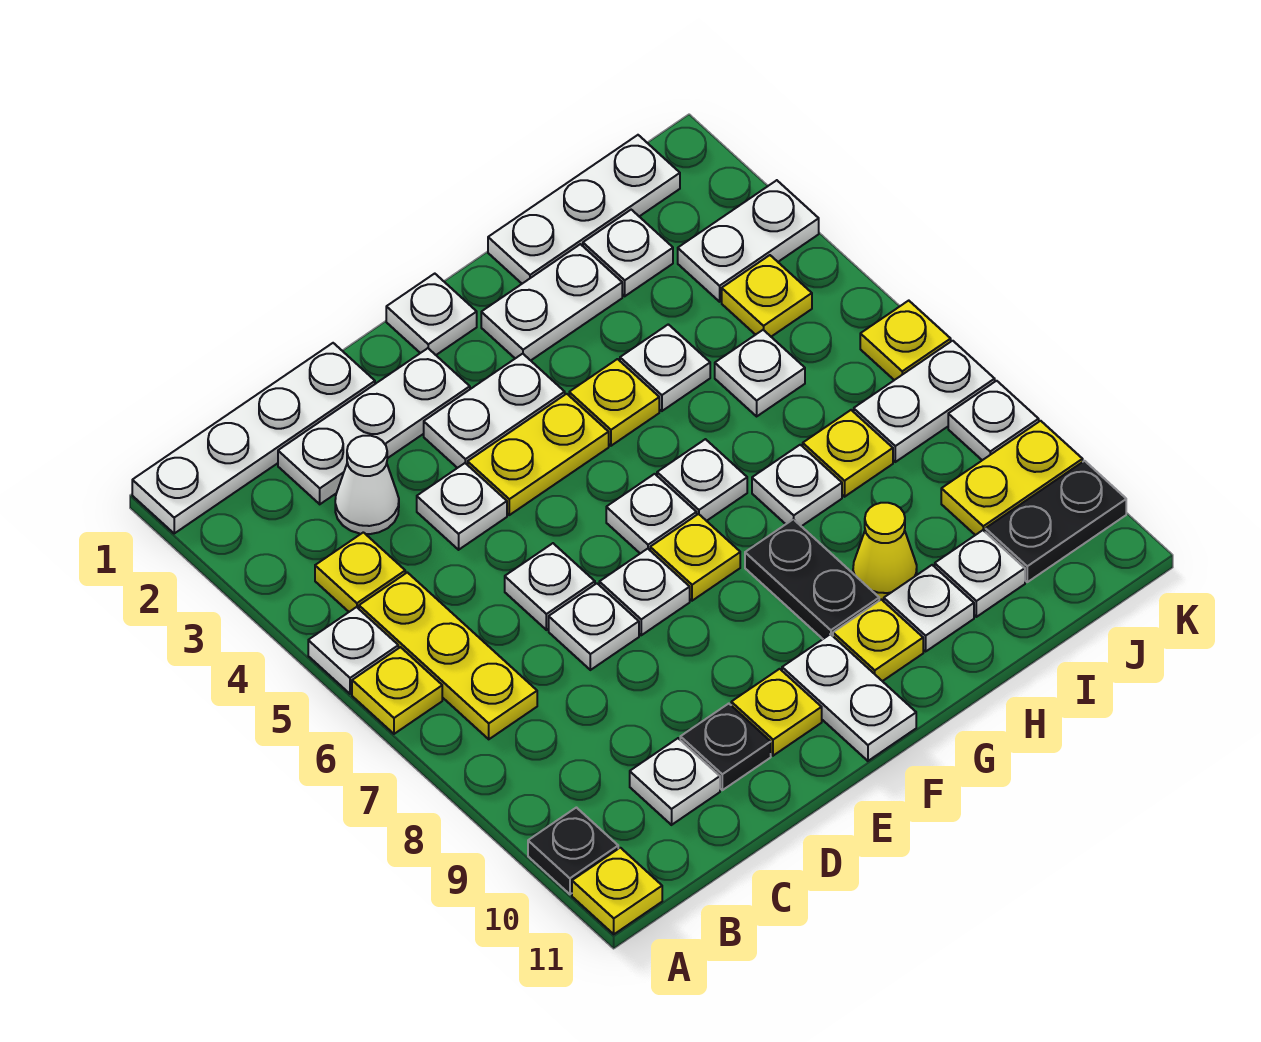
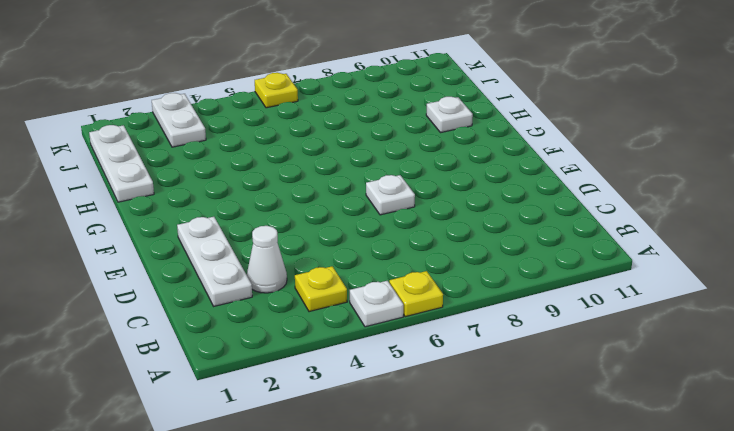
none -> white 1x4 plate [132,343,375,533]
none -> black 1x1 plate [528,808,618,894]
none -> yellow 1x1 plate [572,848,662,934]
none -> yellow 1x3 plate [359,572,537,739]

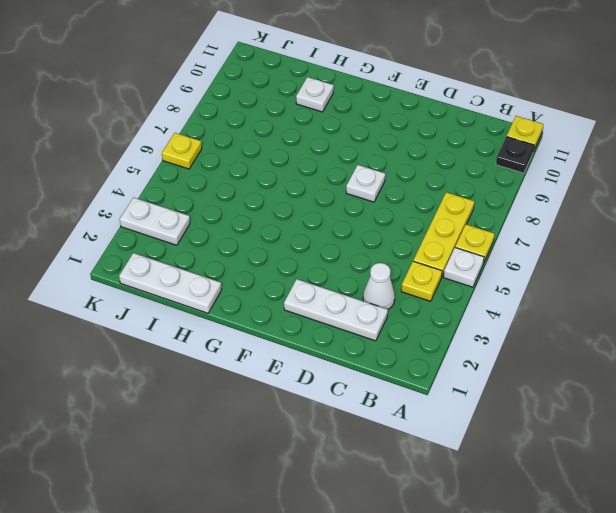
none -> white 1x4 plate [132,343,375,533]
none -> white 1x1 plate [630,738,720,825]
none -> white 1x1 plate [417,463,507,550]
none -> white 1x1 plate [505,543,595,630]

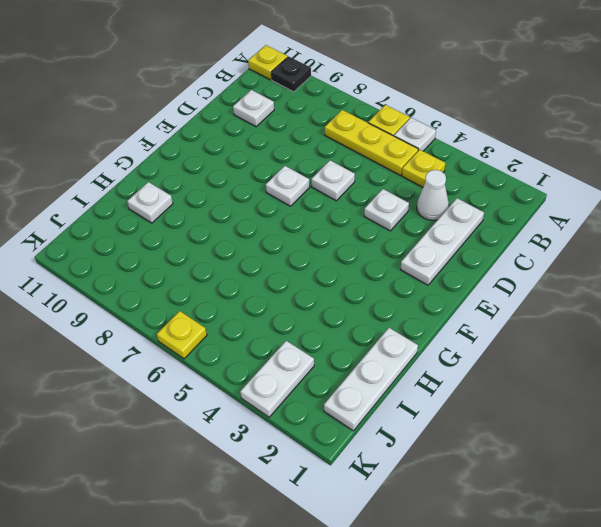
none -> white 1x4 plate [132,343,375,533]
none -> white 1x1 plate [549,583,639,670]
none -> black 1x1 plate [680,704,771,790]
none -> white 1x2 plate [424,354,565,468]

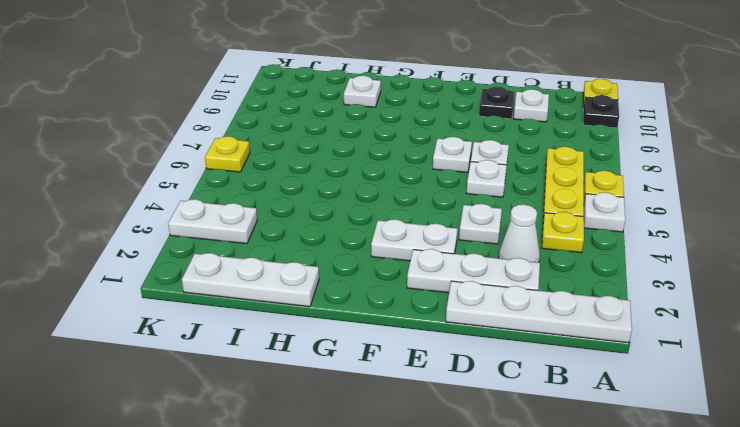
none -> yellow 1x2 plate [468,394,609,515]
none -> yellow 1x1 plate [731,669,822,756]
none -> white 1x1 plate [386,274,477,355]
none -> white 1x1 plate [606,474,697,553]

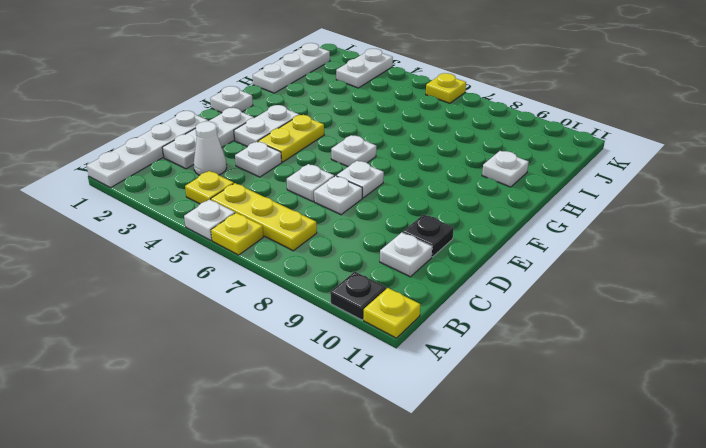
none -> yellow 1x1 plate [731,669,822,756]
none -> yellow 1x1 plate [650,514,740,601]
none -> white 1x2 plate [782,634,916,761]
none -> white 1x2 plate [481,244,622,360]

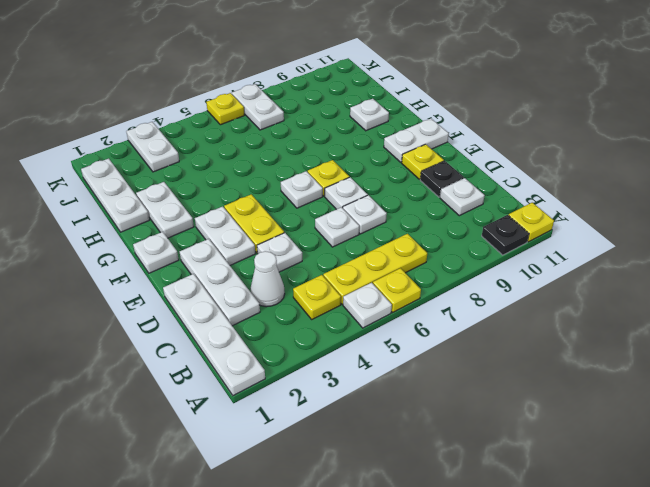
none -> yellow 1x1 plate [569,359,659,446]
none -> white 1x1 plate [657,439,747,521]
none -> black 1x2 plate [745,519,879,639]
none -> yellow 1x1 plate [833,599,923,681]

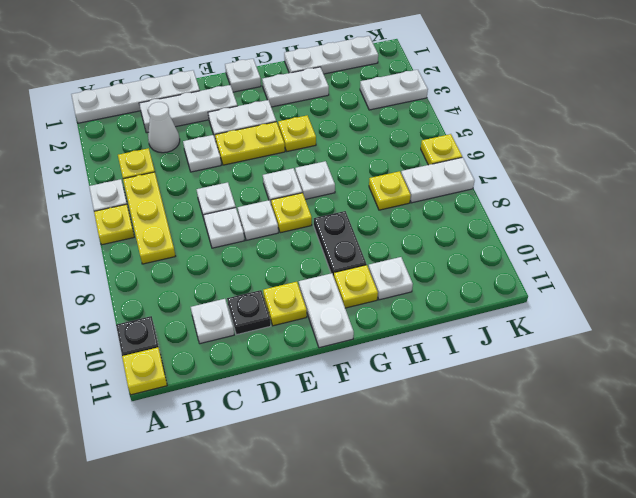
none -> white 1x1 plate [620,324,710,411]
none -> white 1x1 plate [752,445,842,526]
none -> yellow 1x1 cone [853,503,917,601]
none -> white 1x1 plate [583,210,673,296]

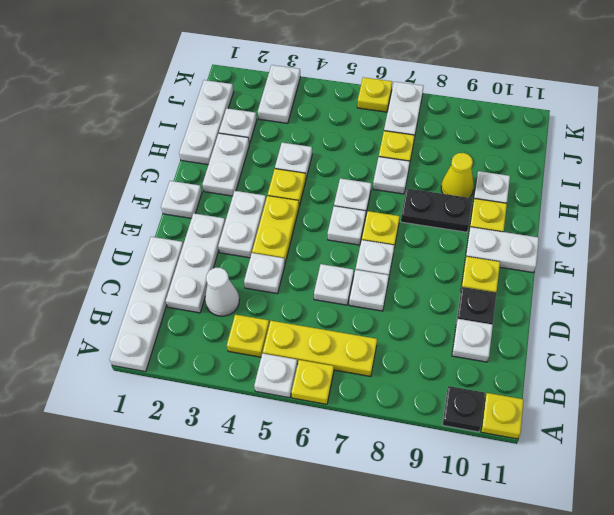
none -> white 1x1 plate [715,330,805,416]
none -> white 1x1 plate [935,530,1025,617]
none -> yellow 1x1 plate [722,255,812,337]
none -> yellow 1x2 plate [941,421,1083,535]

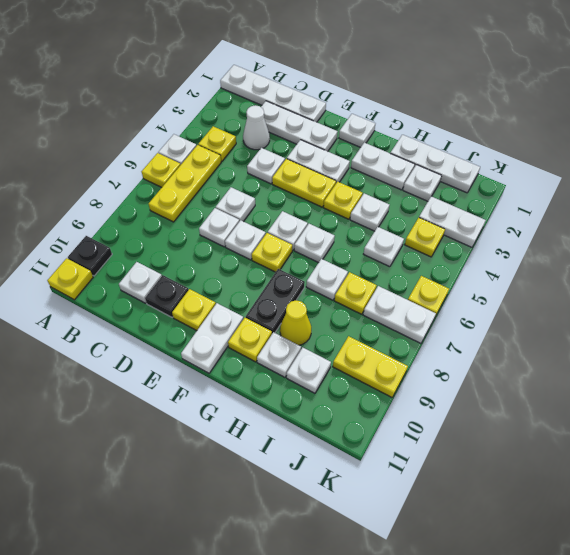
none -> black 1x2 plate [985,461,1126,582]
none -> white 1x1 plate [948,381,1039,460]

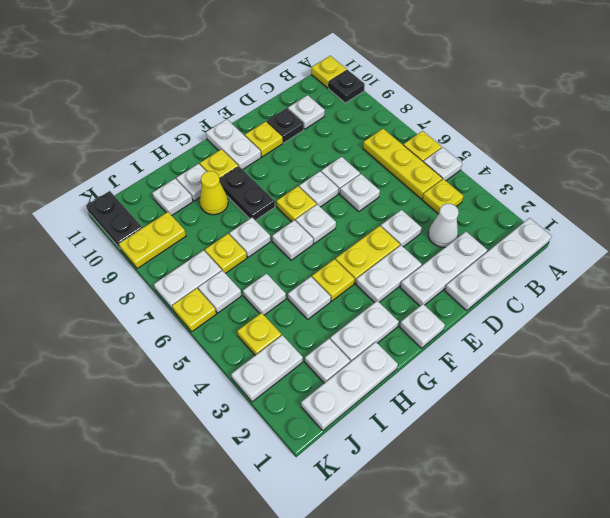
white 1x1 plate [198,271,242,313] -> white 1x1 plate moved to [948,381,1039,460]
black 1x2 plate [86,191,142,248] -> black 1x2 plate turned to [985,461,1126,582]

